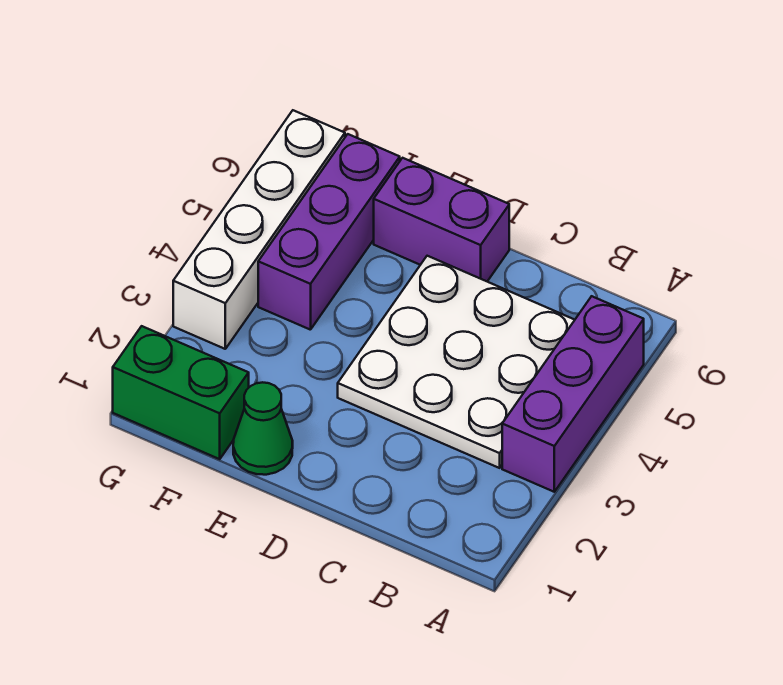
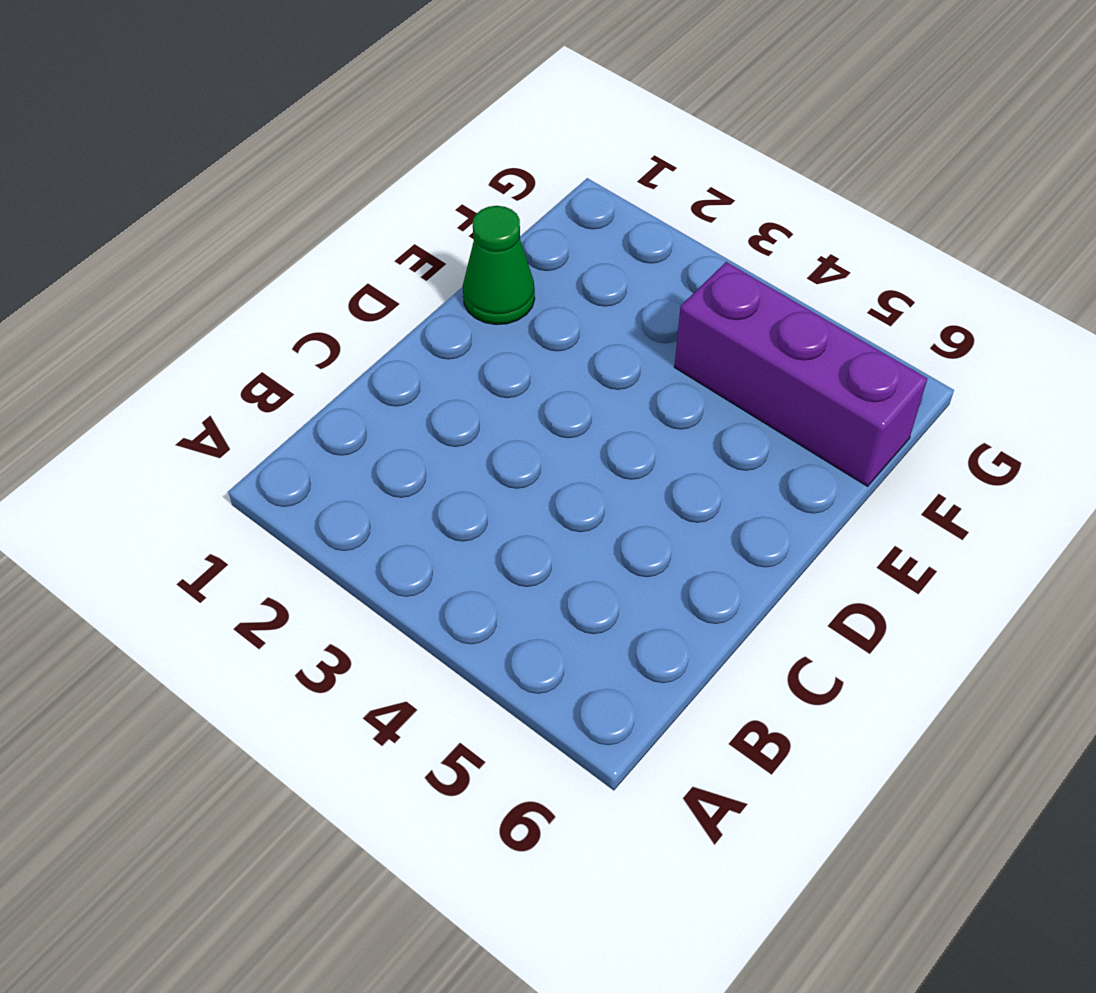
none -> purple 1x3 brick [502,296,644,492]
none -> white 3x3 plate [338,256,574,468]

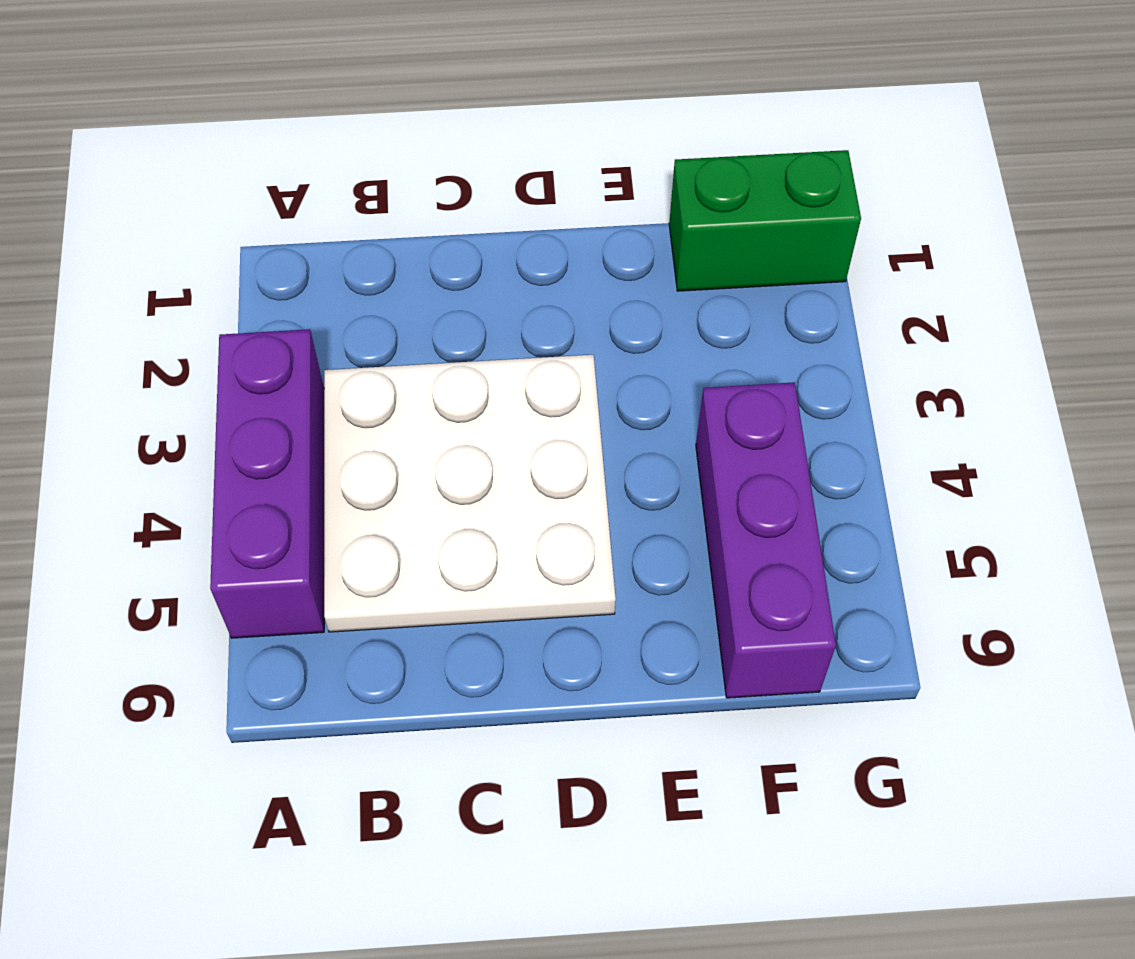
none -> purple 1x2 brick [374,158,509,281]
none -> green 1x1 cone [233,382,293,475]

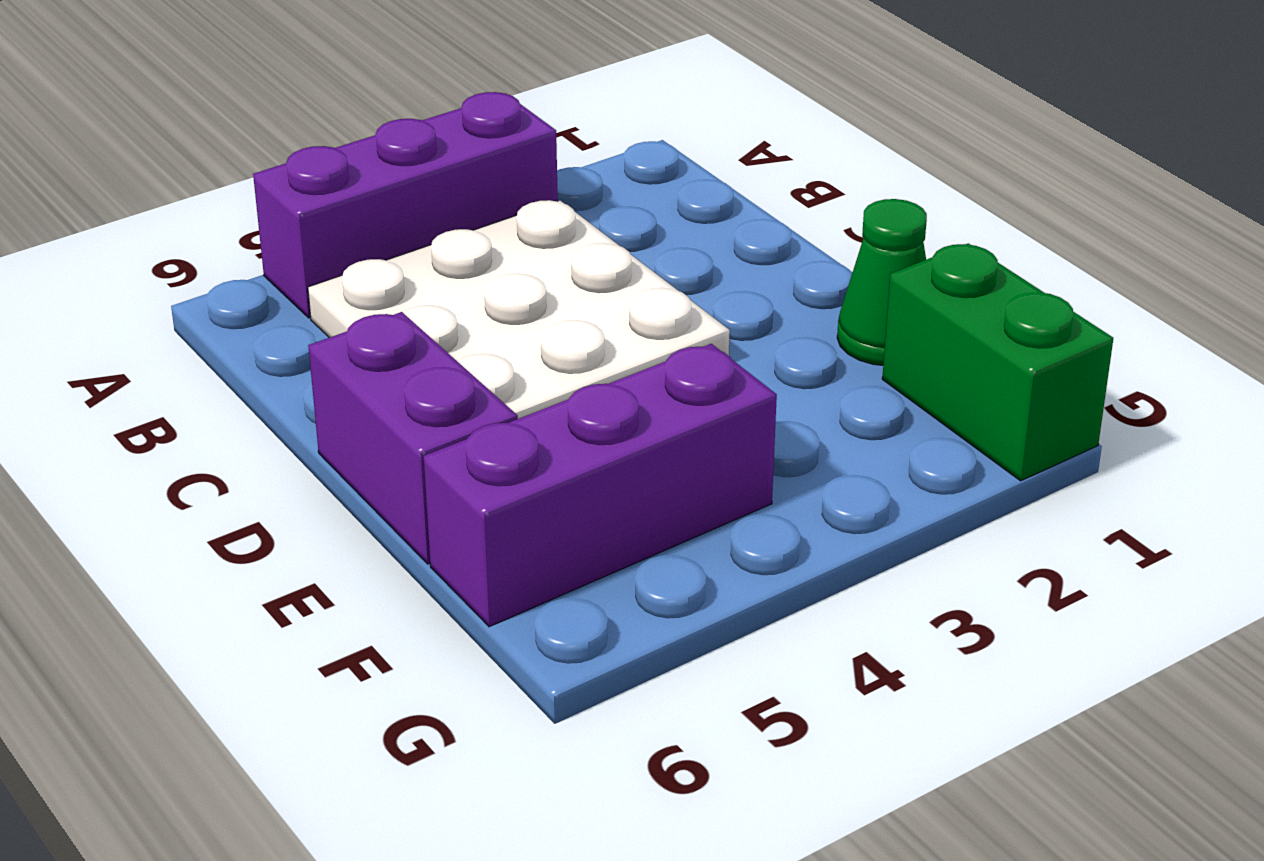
none -> white 1x4 brick [173,110,345,349]

